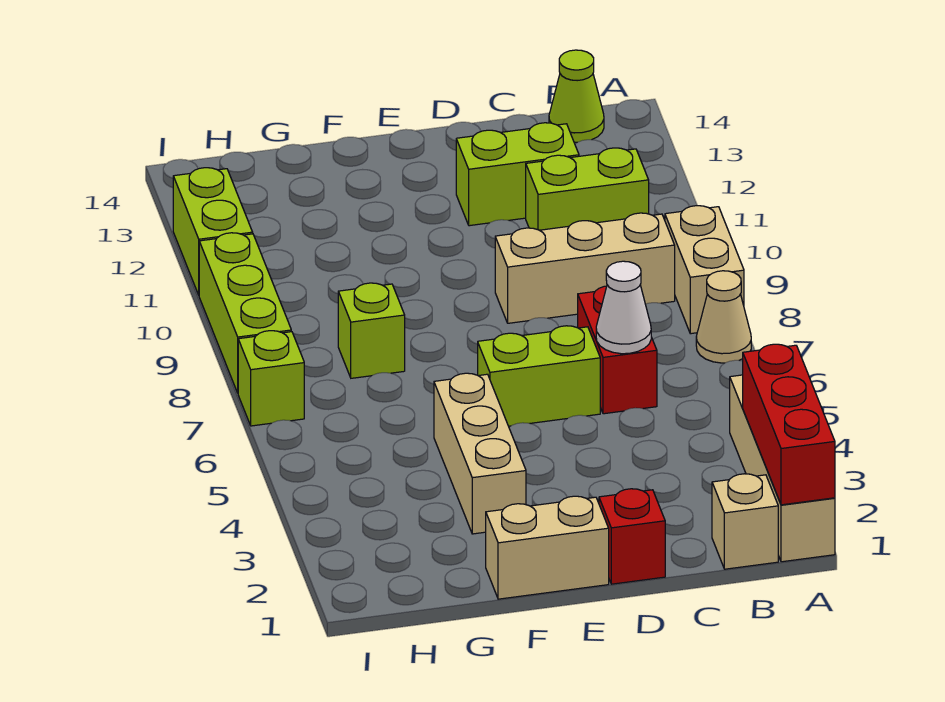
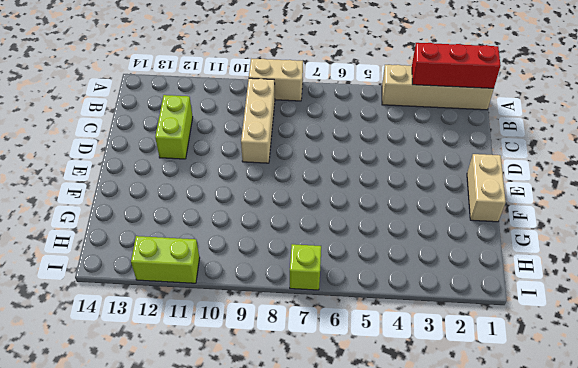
none -> tan 1x1 cone [696,271,751,363]
none -> tan 1x1 brick [712,474,778,569]
none -> lime 1x2 brick [526,148,649,230]

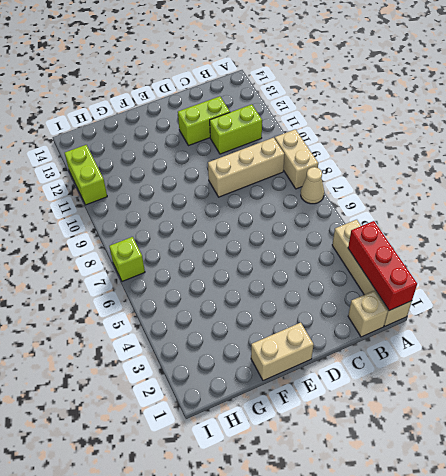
none -> lime 1x1 cone [549,50,604,142]
none -> red 1x2 brick [578,286,657,414]
none -> red 1x1 brick [599,489,665,584]

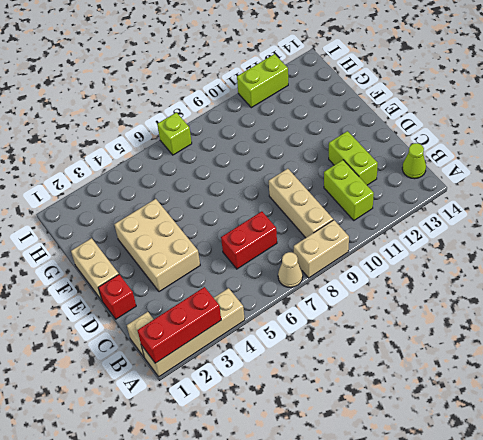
tan 2x3 brick [114,199,200,292] -> tan 1x3 brick [434,373,526,534]
none -> lime 1x2 brick [478,326,600,426]
none -> lime 1x1 brick [338,283,405,378]
none -> lime 1x3 brick [199,233,291,393]

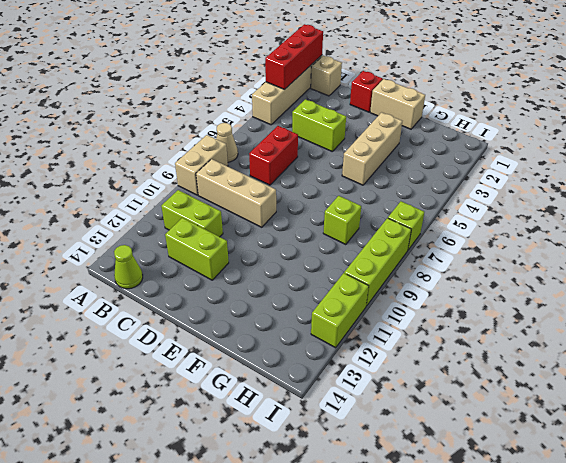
lime 1x2 brick [292,99,346,152] -> lime 1x2 brick moved to [478,326,600,426]
none -> white 1x1 cone [596,261,651,354]

